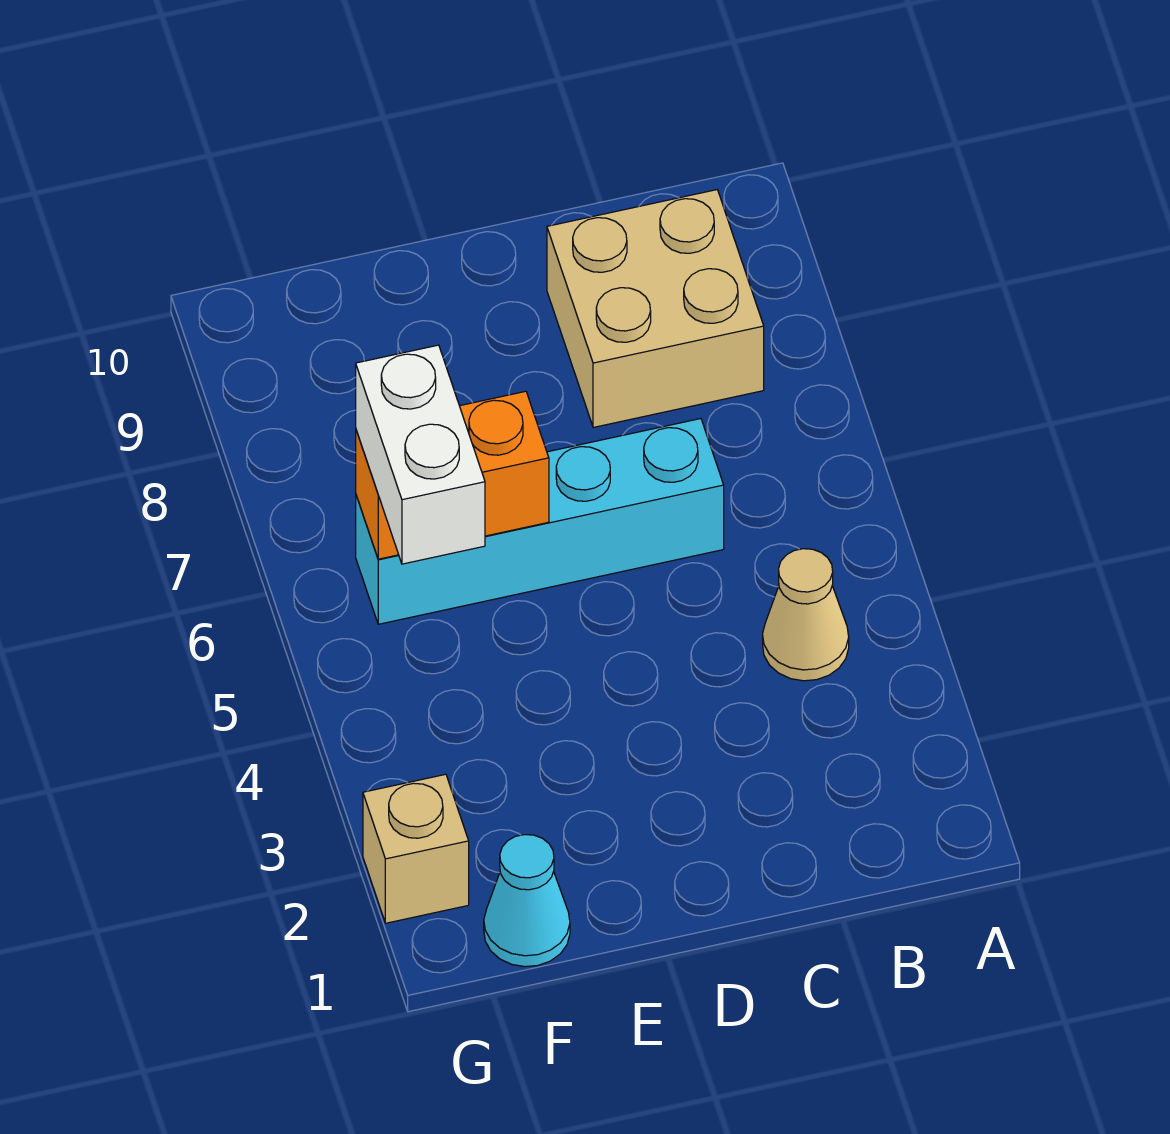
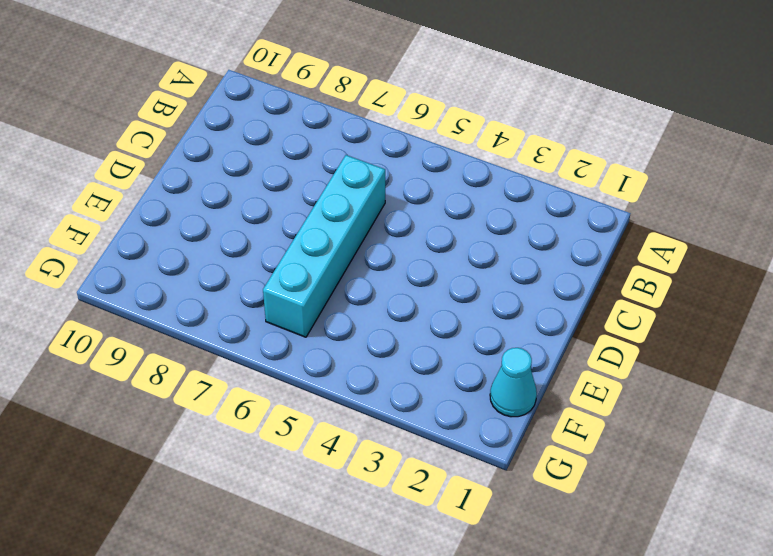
none -> tan 1x1 cone [763,549,849,681]
none -> tan 2x2 brick [547,190,764,427]

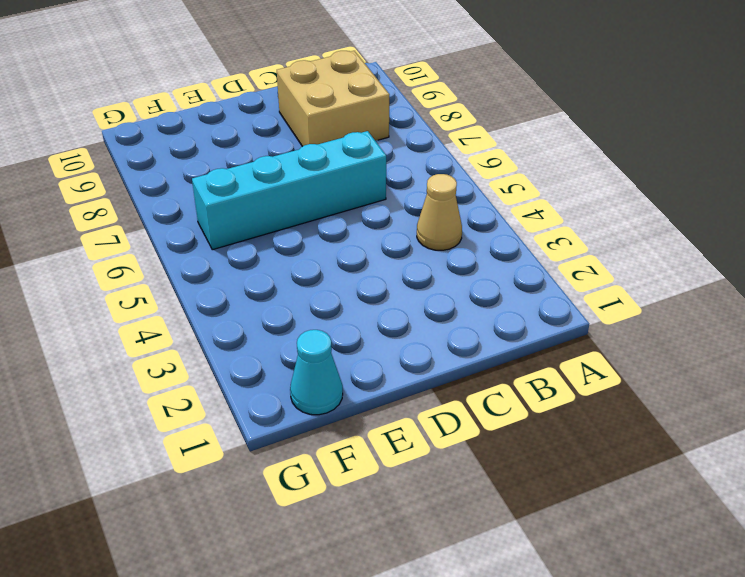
none -> tan 1x1 brick [363,774,469,923]
none -> orange 1x2 brick [356,391,549,559]

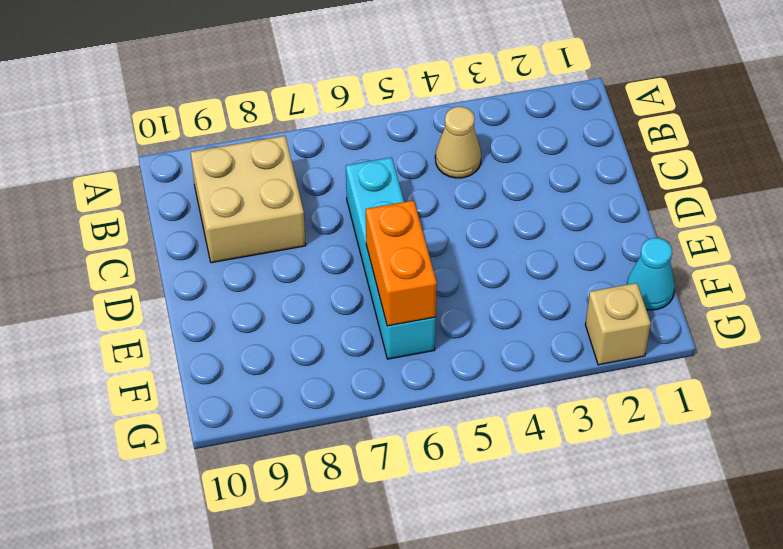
none -> white 1x2 brick [356,345,485,564]

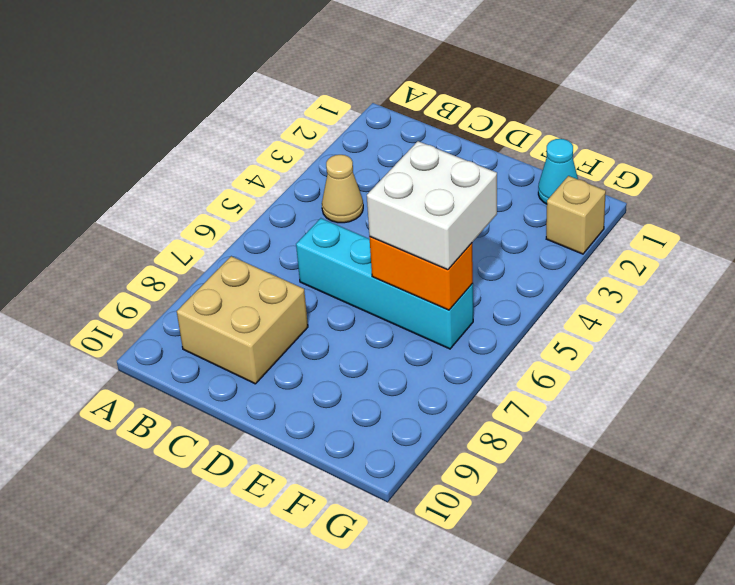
white 2x2 brick [367,141,497,270] -> white 1x2 brick [356,345,485,564]

